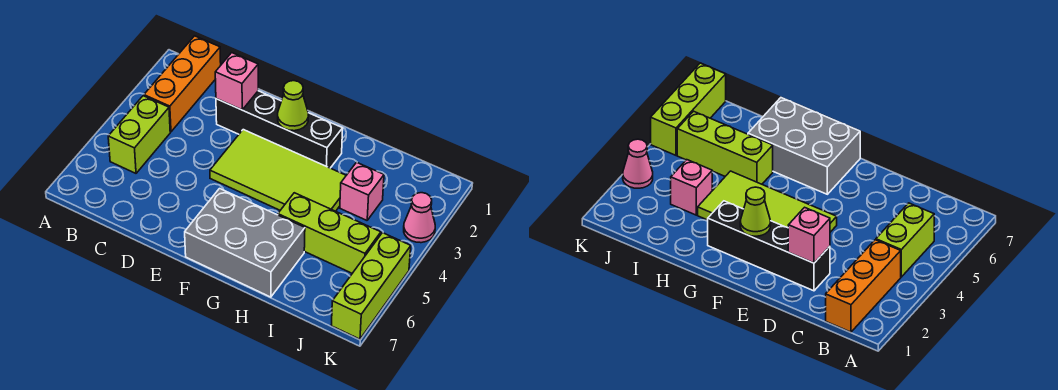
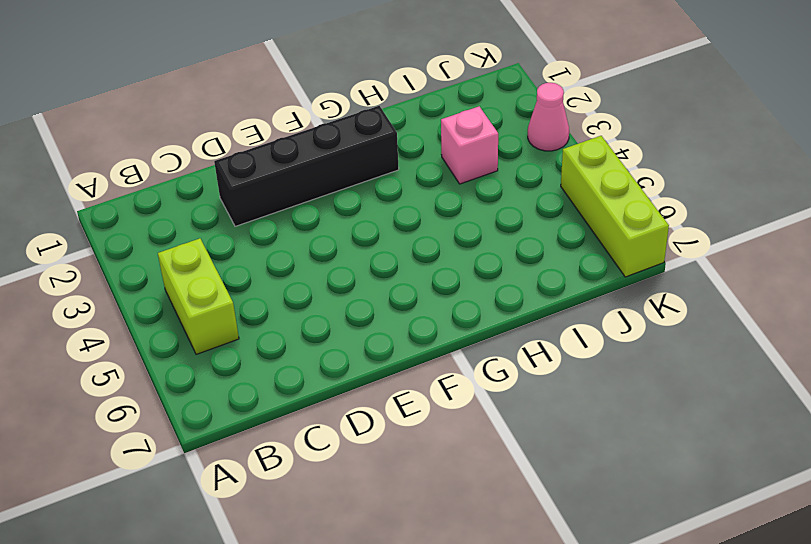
none -> orange 1x3 brick [144,36,221,132]
none -> lime 2x4 tile [210,130,346,211]

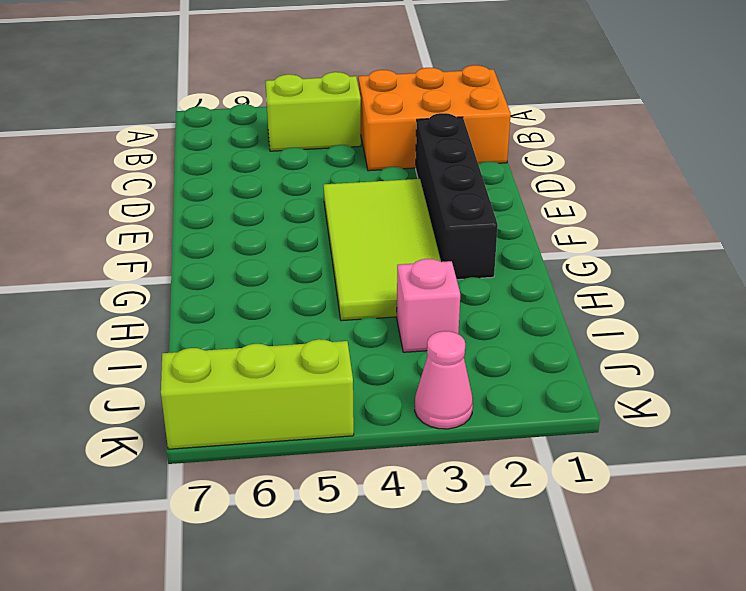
orange 2x3 brick [358,65,511,171] -> orange 1x3 brick [144,36,221,132]
none -> grey 2x3 brick [185,189,305,297]
none -> lime 1x3 brick [278,193,381,273]

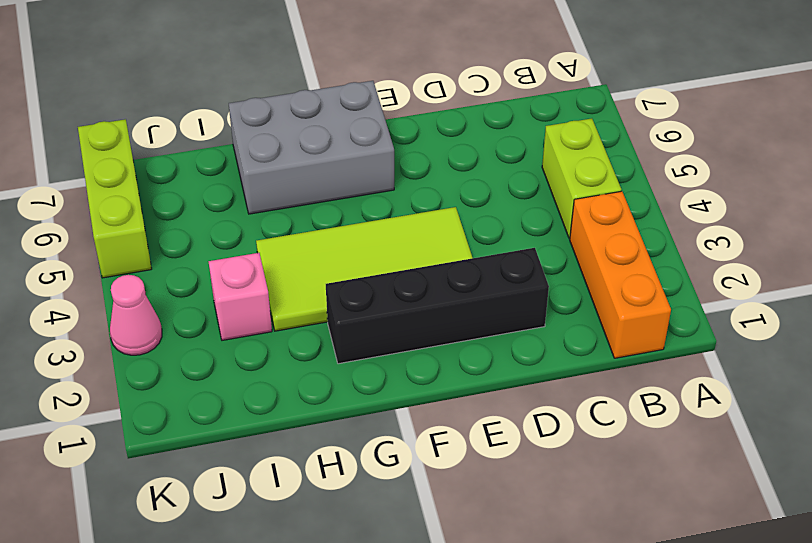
none -> lime 1x3 brick [278,193,381,273]
none -> pink 1x1 brick [215,53,258,110]

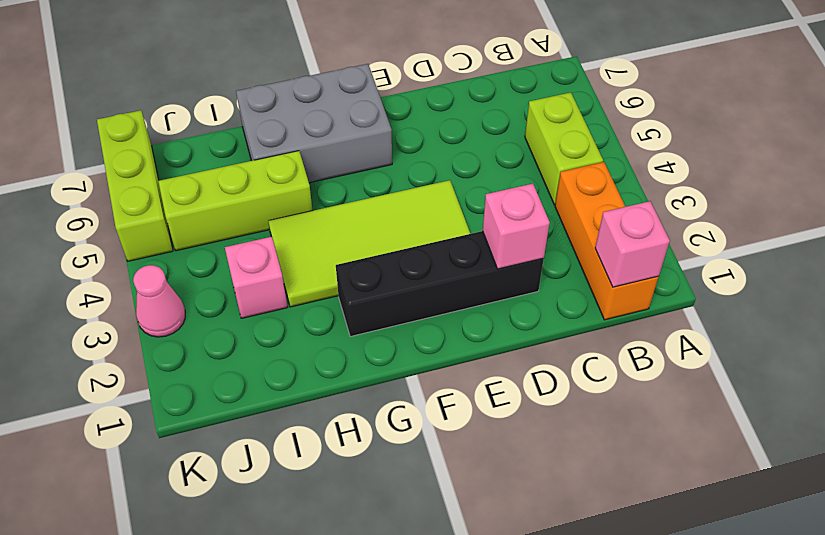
pink 1x1 brick [595,201,670,287] -> none
none -> lime 1x1 cone [278,81,309,131]

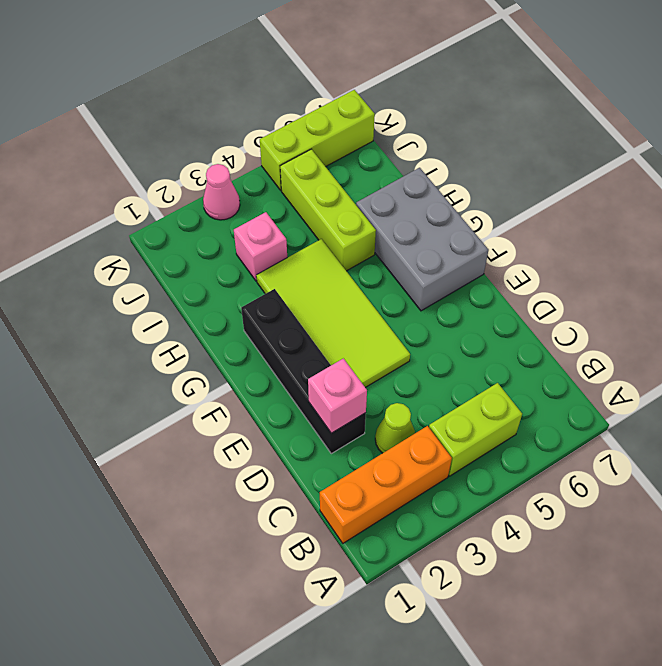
lime 1x1 cone [375,403,415,453] -> lime 1x1 cone moved to [278,81,309,131]

